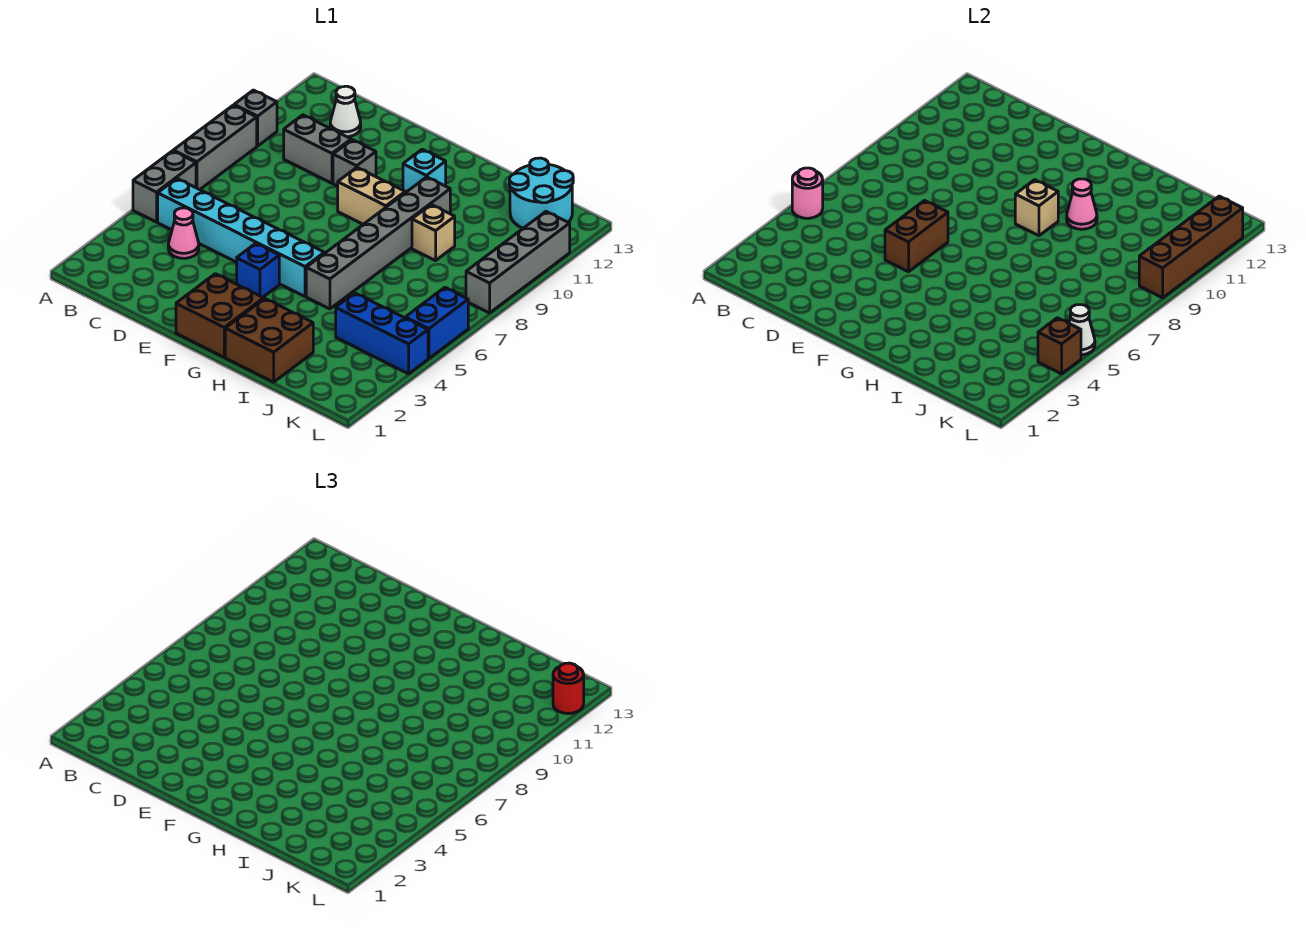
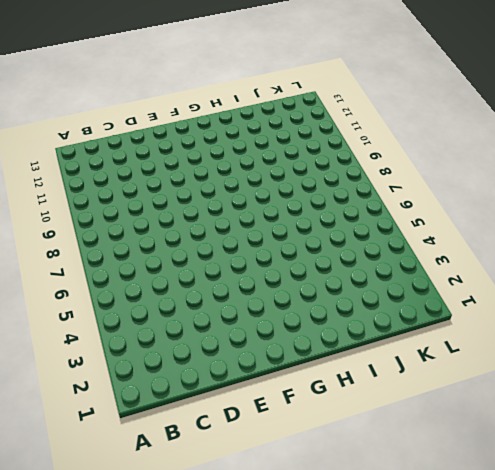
none -> grey 1x2 brick [133,151,196,222]
none -> grey 1x3 brick [173,105,257,190]
none -> grey 1x1 brick [234,90,277,146]

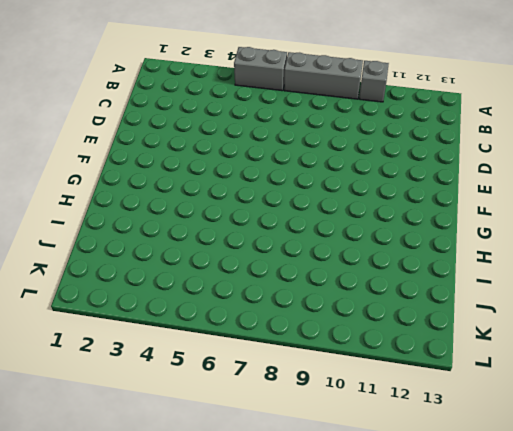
none -> cyan 1x6 brick [158,179,324,296]
none -> pink 1x1 cone [168,208,199,258]
none -> grey 1x2 brick [284,115,351,183]

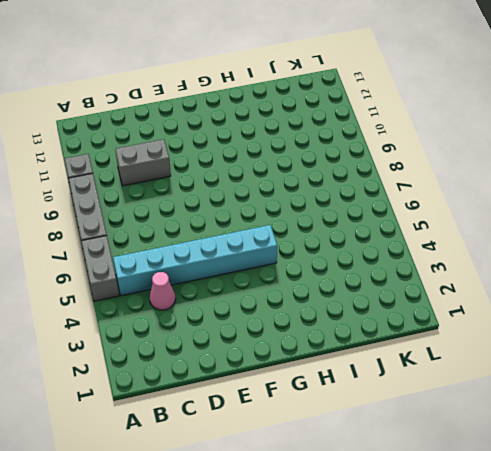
none -> white 1x1 cone [330,86,361,137]
none -> grey 1x1 brick [333,140,376,186]
none -> brown 2x2 brick [176,274,264,357]

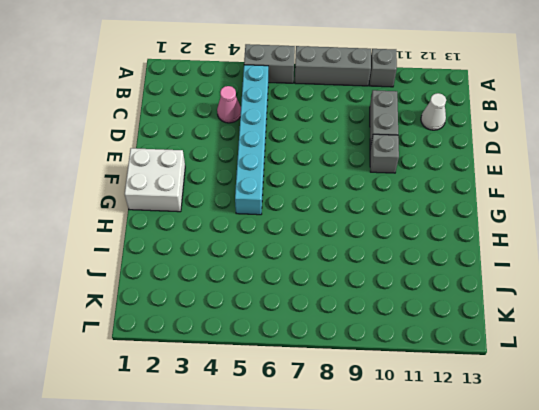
white 2x2 brick [125,148,185,212] -> brown 2x2 brick [176,274,264,357]
none -> blue 1x1 brick [237,243,279,297]
none -> tan 1x2 brick [338,168,405,224]
none -> cyan 1x1 brick [403,149,446,193]

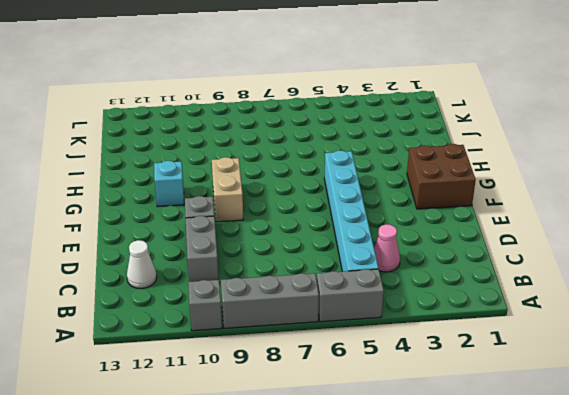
none -> blue 1x1 brick [237,243,279,297]
none -> brown 2x2 brick [225,299,313,382]
none -> grey 1x6 brick [306,177,450,309]

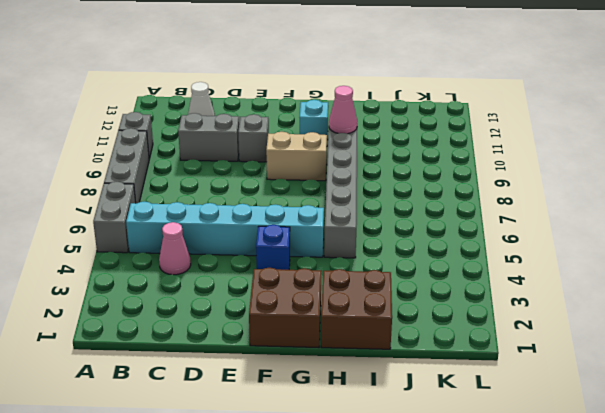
none -> tan 1x1 brick [412,205,455,261]
none -> blue 1x3 brick [336,293,428,374]
none -> cyan 2x2 round brick [509,158,573,228]

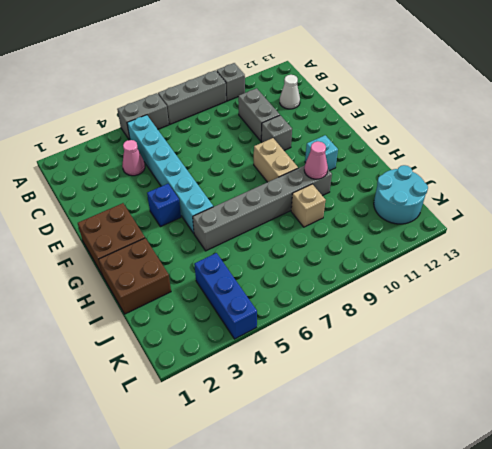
none -> blue 1x2 brick [405,288,468,359]
none -> grey 1x4 brick [466,212,570,313]
none -> pink 1x1 round brick [792,168,823,218]

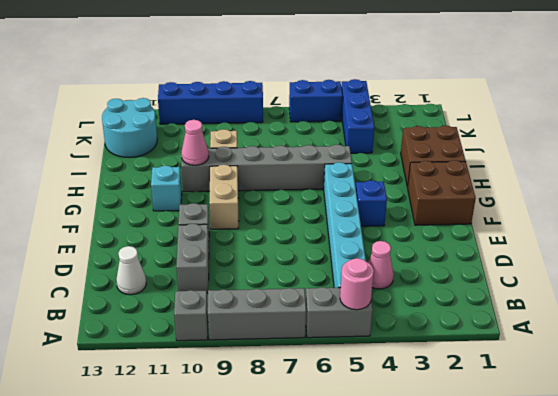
blue 1x4 brick [158,81,263,124] -> grey 1x4 brick [466,212,570,313]
none -> brown 1x2 brick [885,201,948,272]
none -> tan 1x1 brick [1015,180,1058,236]
none -> brown 1x1 brick [1038,318,1081,374]

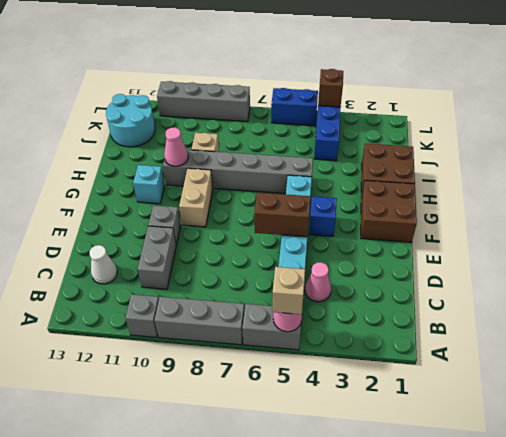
tan 1x1 brick [272,267,305,314] -> tan 1x1 brick moved to [1015,180,1058,236]
none -> white 1x1 cone [1069,305,1095,355]
none -> brown 1x4 brick [1139,196,1243,298]
none -> red 1x1 round brick [553,663,584,714]

